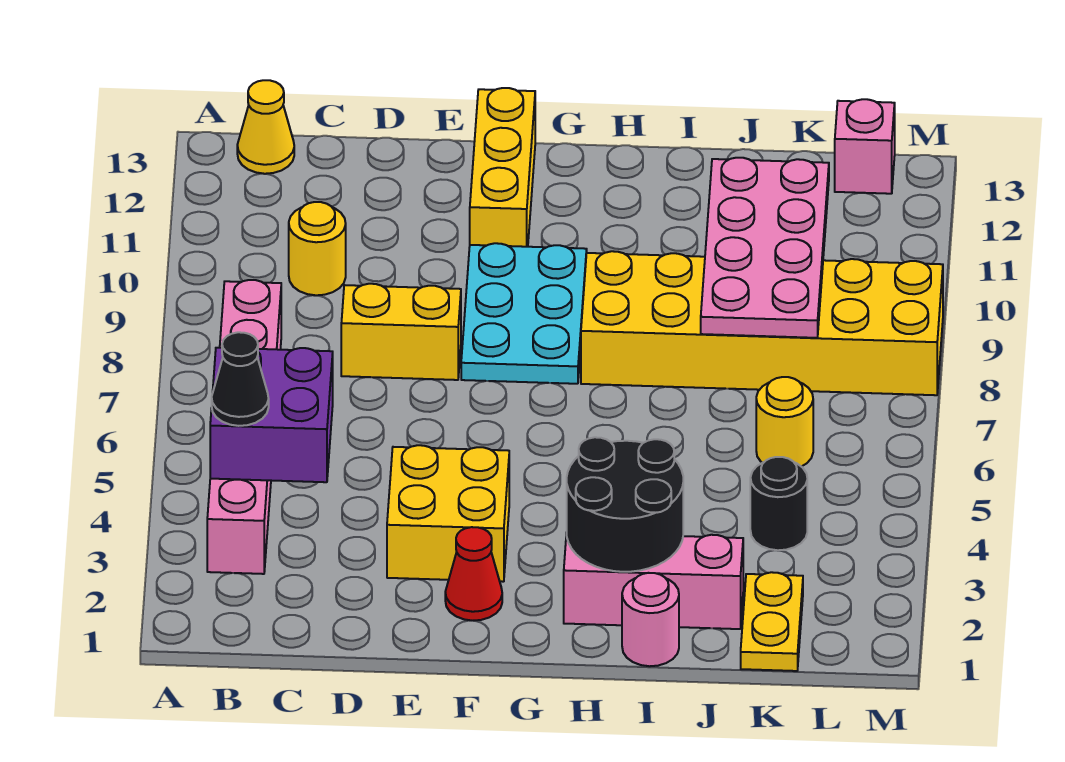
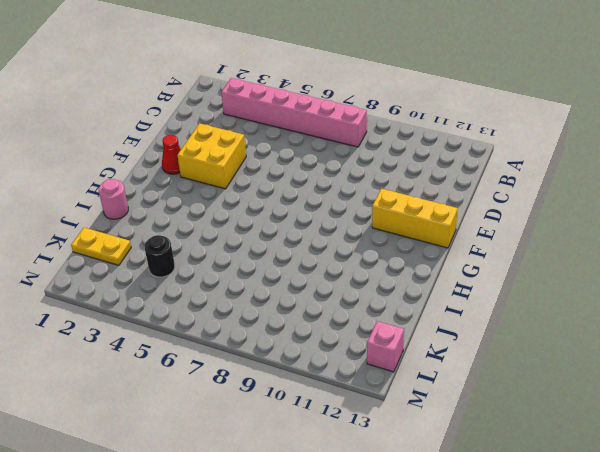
none -> yellow 1x1 cone [237,80,294,174]
none -> yellow 1x1 round brick [289,202,346,295]
none -> yellow 1x2 brick [341,284,461,380]

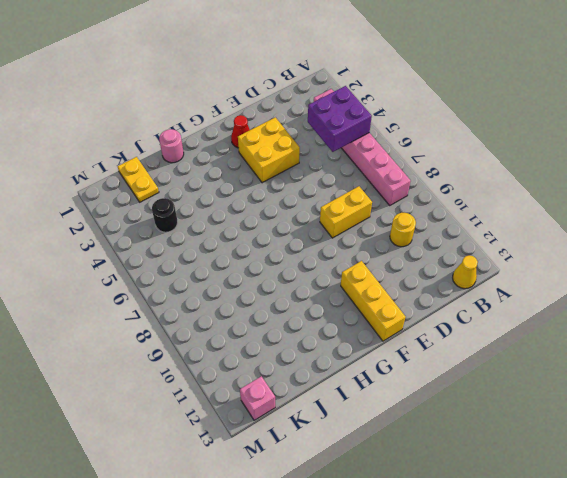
none -> cyan 2x3 plate [461,243,587,384]
none -> pink 1x3 brick [564,533,743,629]
none -> yellow 2x6 brick [581,251,943,395]

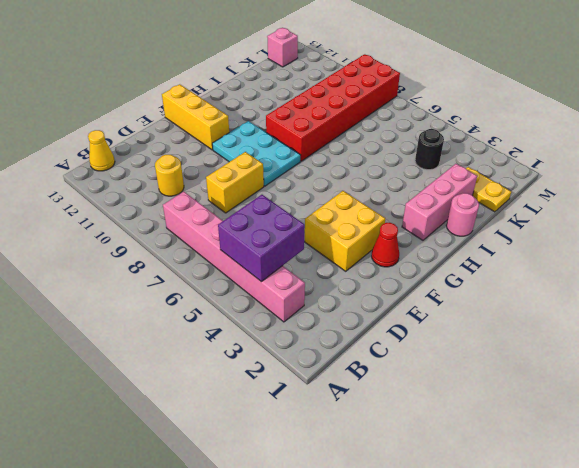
red 2x6 brick [266,54,400,161] -> yellow 2x6 brick [581,251,943,395]
none -> yellow 1x1 round brick [756,377,813,467]
none -> black 2x2 round brick [567,437,683,572]
none -> pink 2x4 plate [701,158,829,338]

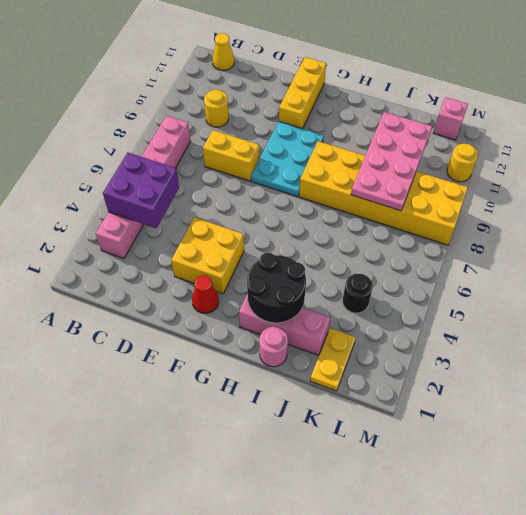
yellow 1x1 round brick [447,144,478,182] -> yellow 1x1 round brick moved to [756,377,813,467]
none -> black 1x1 cone [212,332,269,426]

